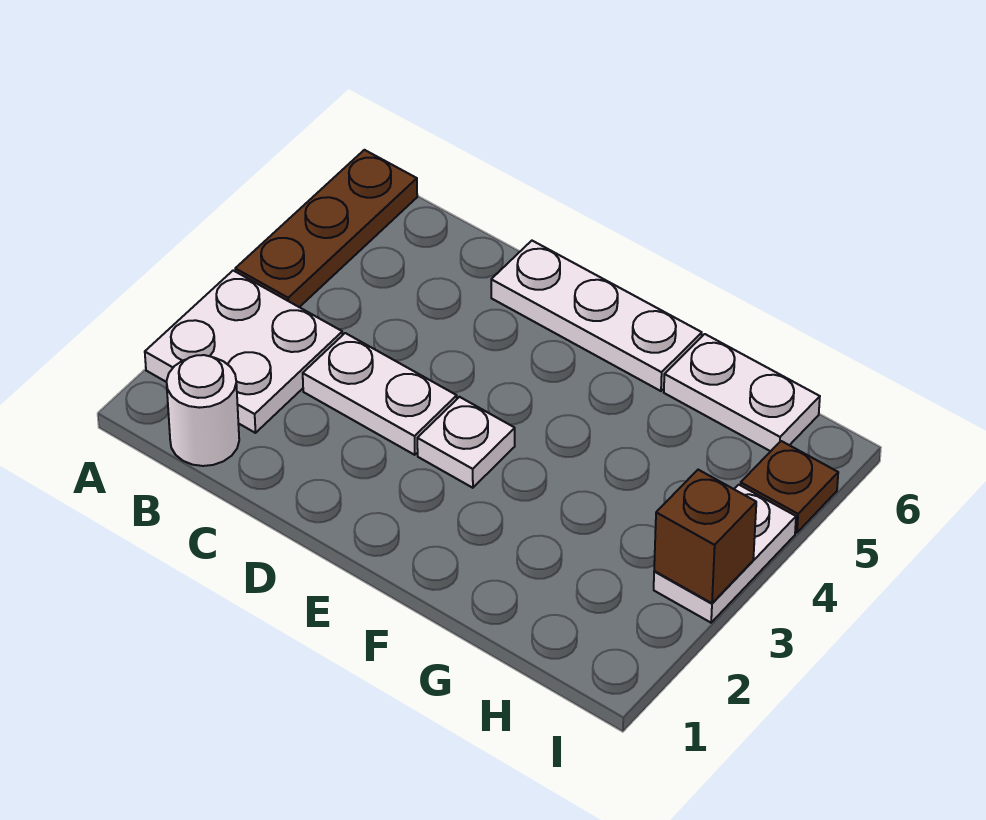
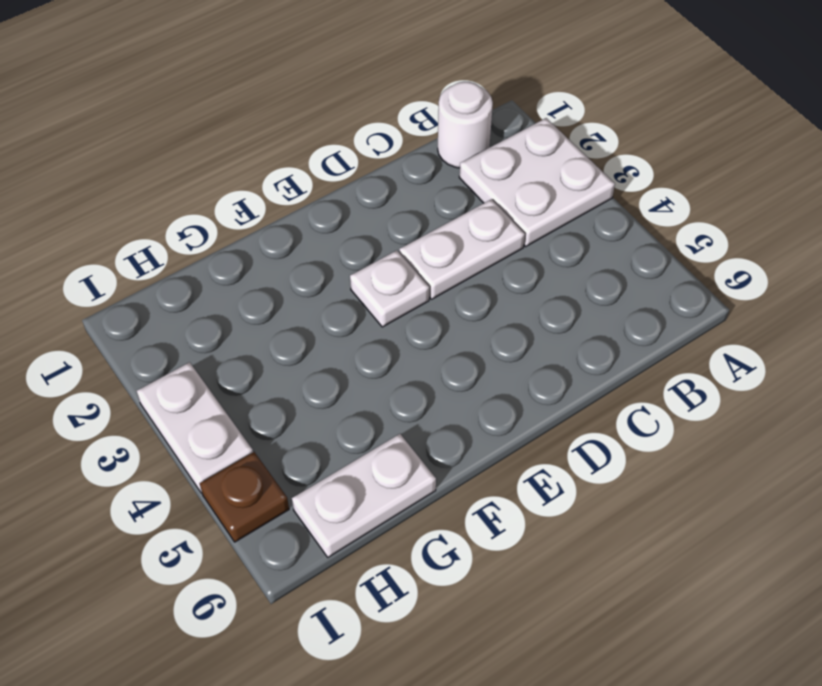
none -> brown 1x3 plate [235,150,417,307]
none -> white 1x3 plate [491,241,702,391]

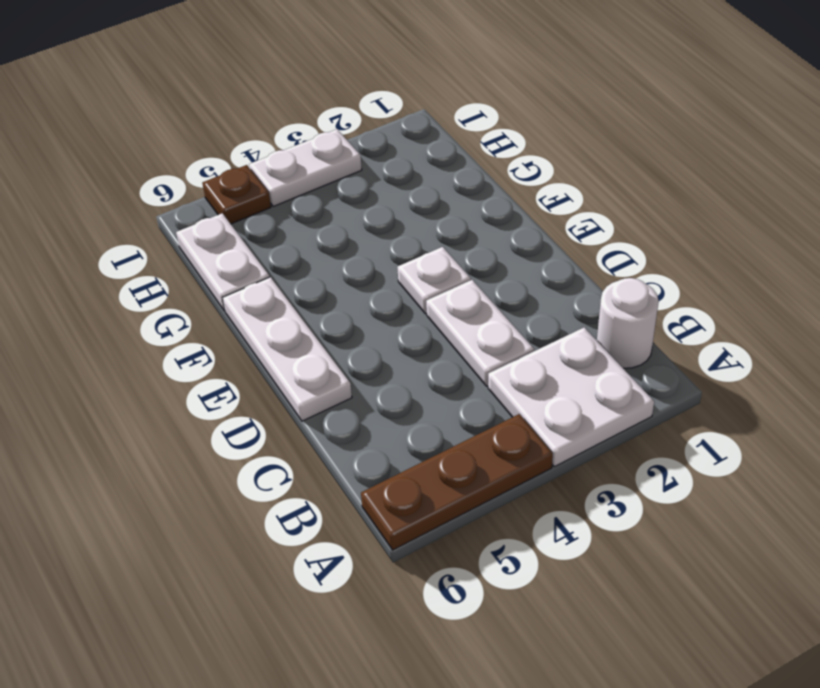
none -> brown 1x1 brick [654,470,756,603]

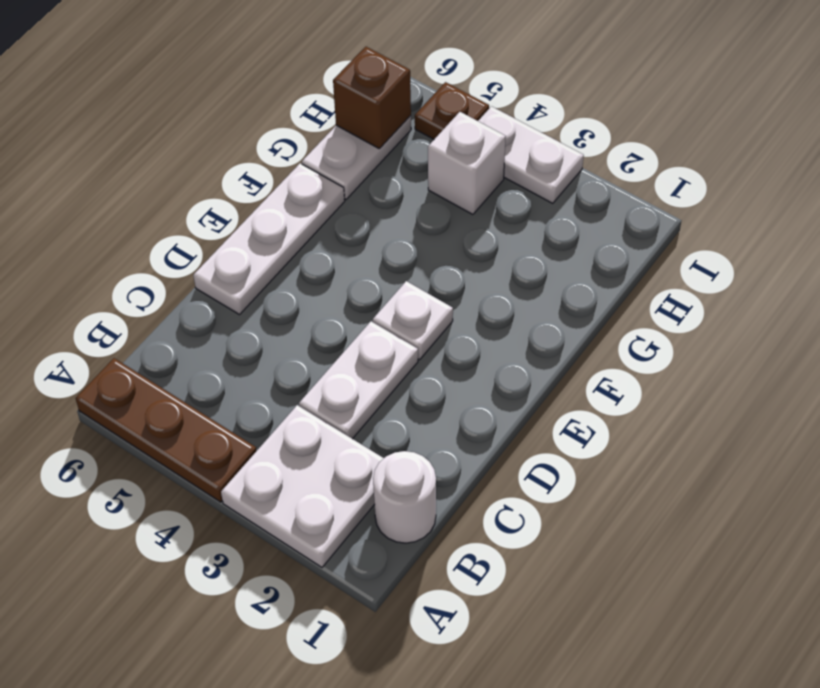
white 1x1 brick [428,112,506,214] -> none
brown 1x1 brick [333,47,411,148] -> brown 1x1 brick moved to [654,470,756,603]

